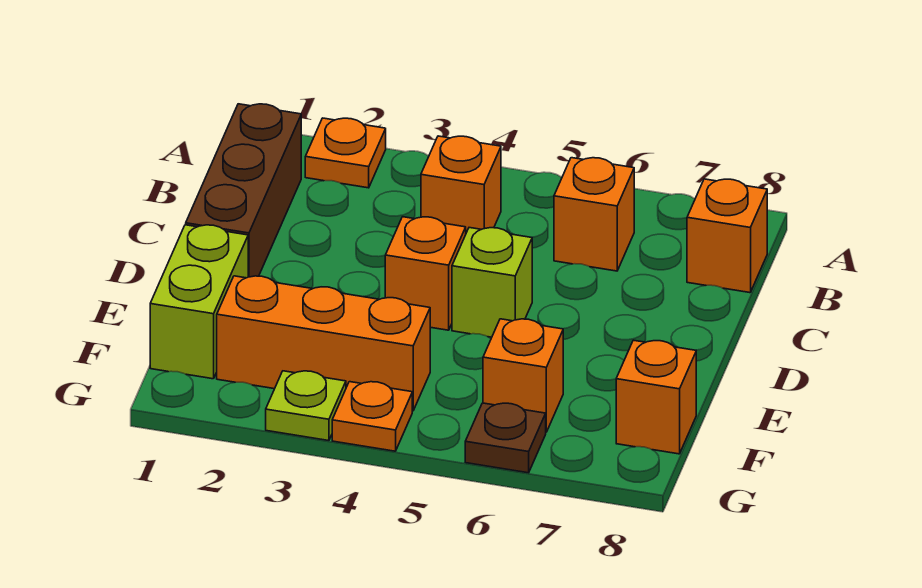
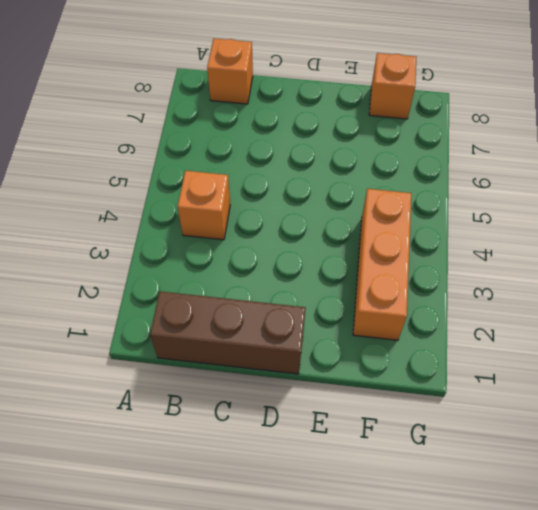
none -> orange 1x1 plate [305,118,386,188]
none -> orange 1x1 brick [554,158,634,271]
none -> orange 1x1 brick [385,217,466,330]

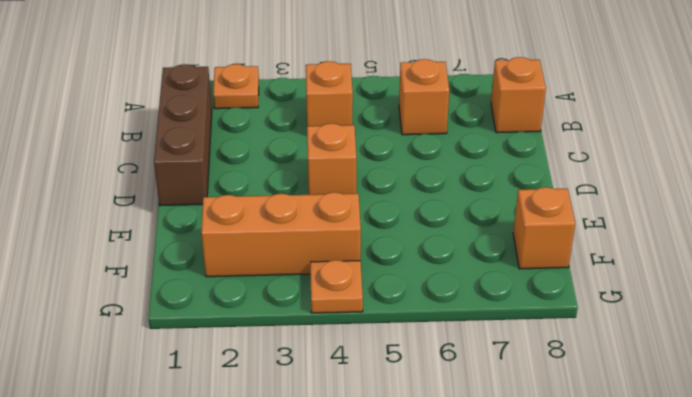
none -> lime 1x1 brick [452,228,532,337]
none -> lime 1x2 brick [150,225,248,379]
none -> orange 1x1 brick [483,319,563,432]

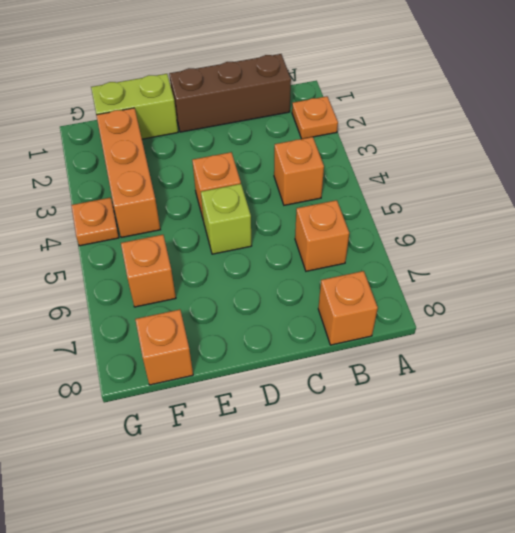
none -> lime 1x1 plate [266,371,346,441]
none -> brown 1x1 plate [465,403,546,473]

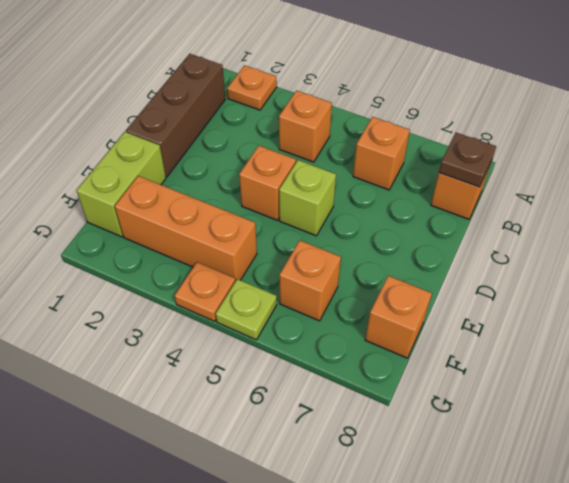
brown 1x1 plate [439,133,496,187] -> brown 1x1 plate moved to [465,403,546,473]
lime 1x1 plate [216,279,277,340] -> lime 1x1 plate moved to [266,371,346,441]

